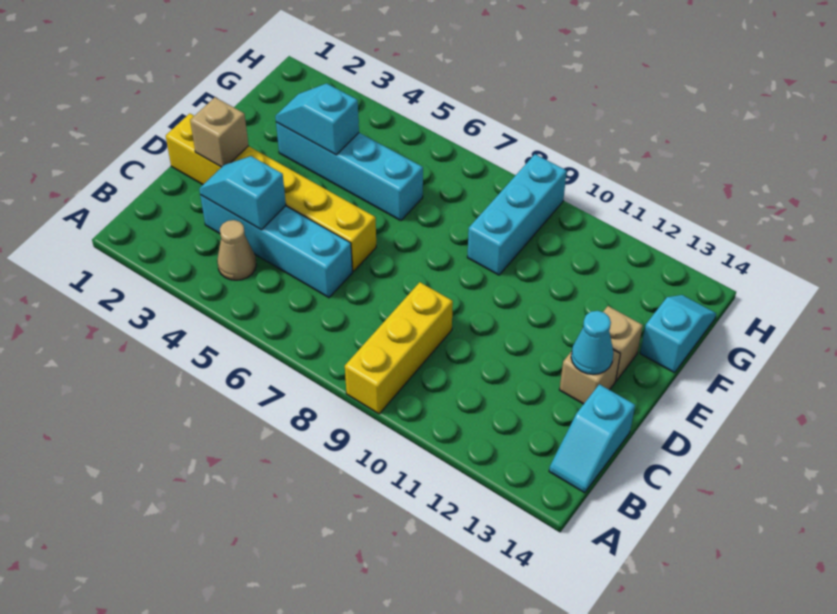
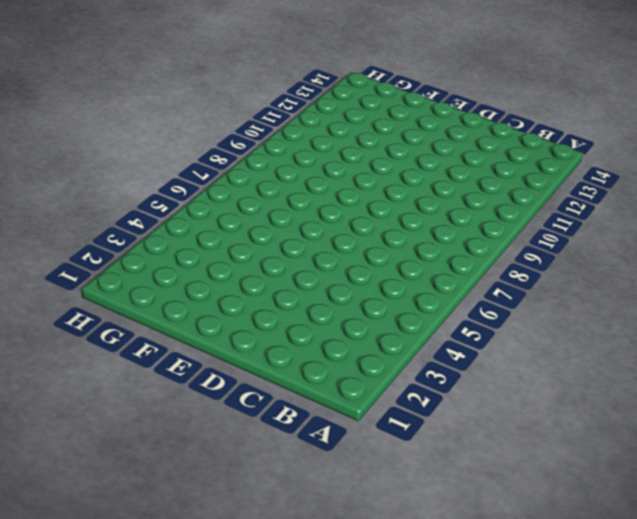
none -> yellow 1x3 brick [345,282,453,414]
none -> tan 1x1 cone [217,220,256,280]
none -> cyan 1x2 slope [549,384,635,493]

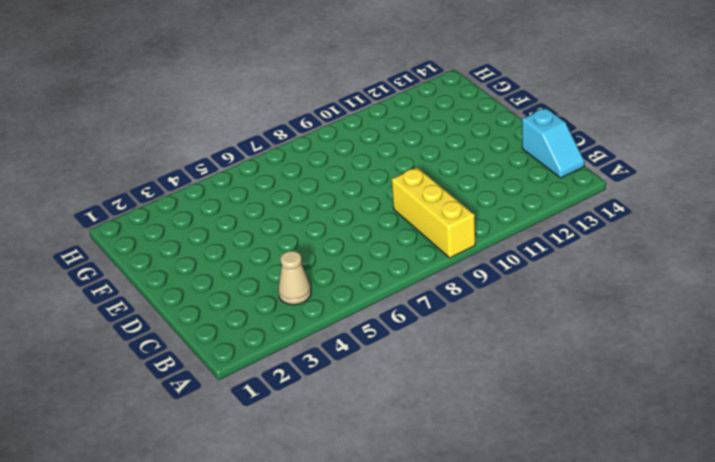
none -> cyan 1x4 brick [200,195,352,298]
none -> yellow 1x6 brick [166,114,376,271]
none -> tan 1x1 brick [560,350,620,404]

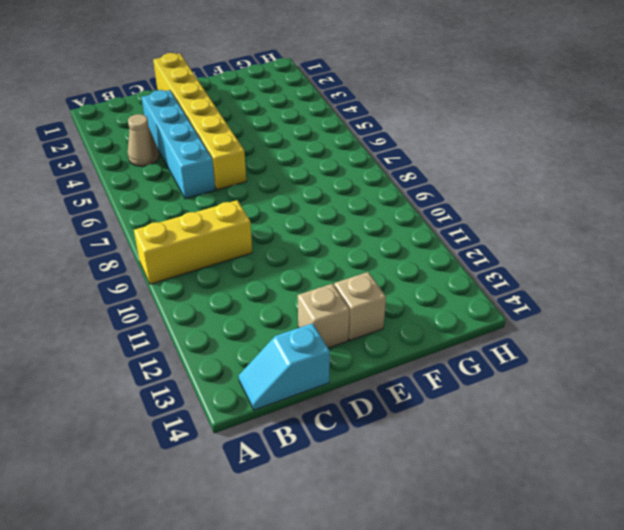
none -> cyan 1x4 brick [276,122,423,221]
none -> cyan 1x3 brick [467,154,567,275]
none -> cyan 1x2 slope [640,295,716,373]

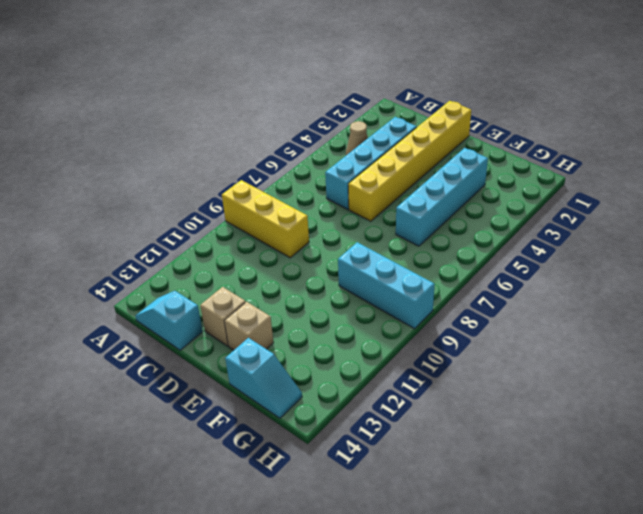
none -> cyan 1x2 slope [199,156,286,230]
none -> tan 1x1 brick [190,97,249,167]
none -> cyan 1x1 cone [571,311,613,375]

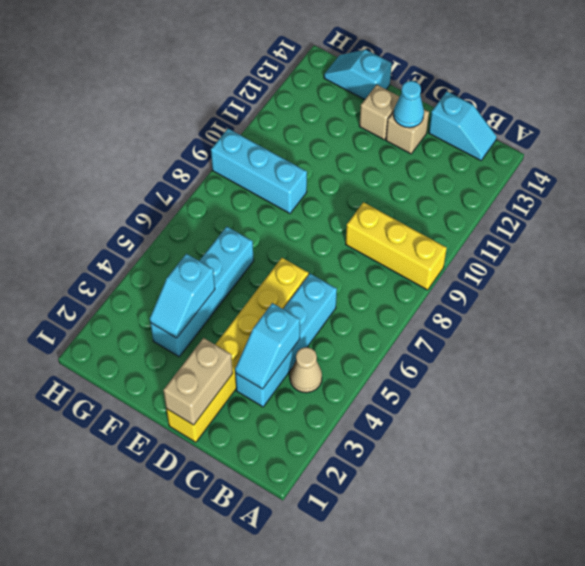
tan 1x2 brick [163,338,233,425] -> tan 1x1 brick [190,97,249,167]

